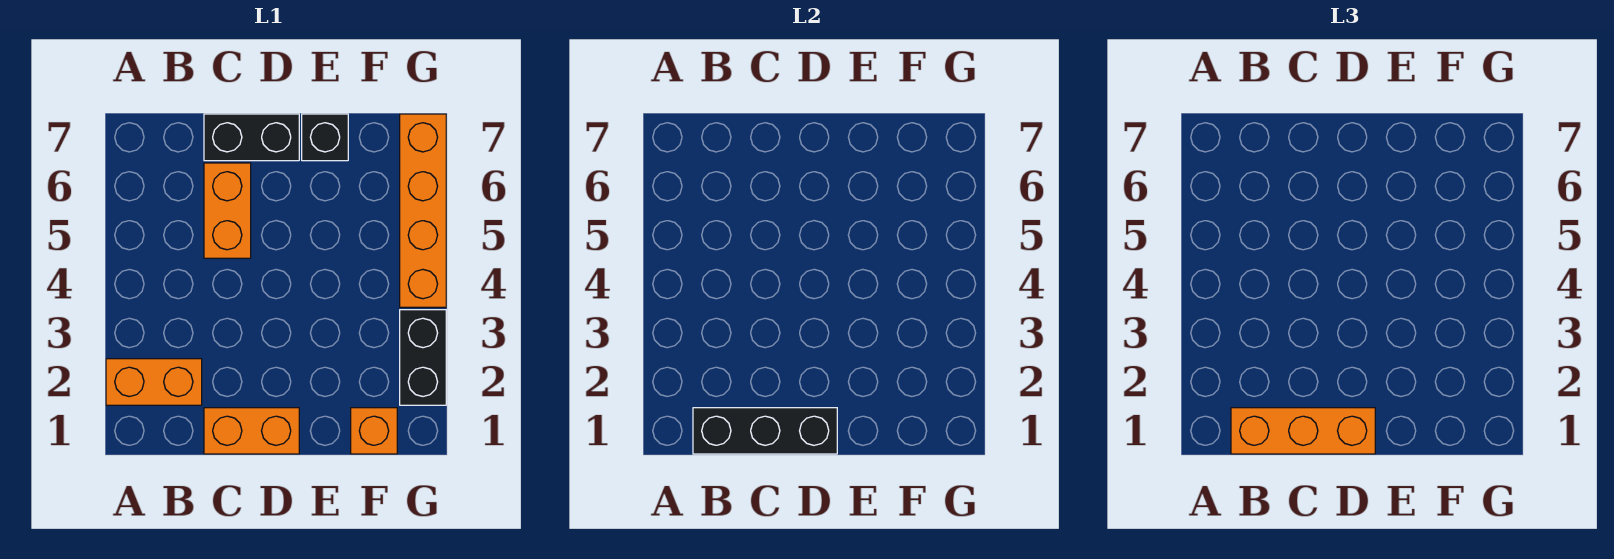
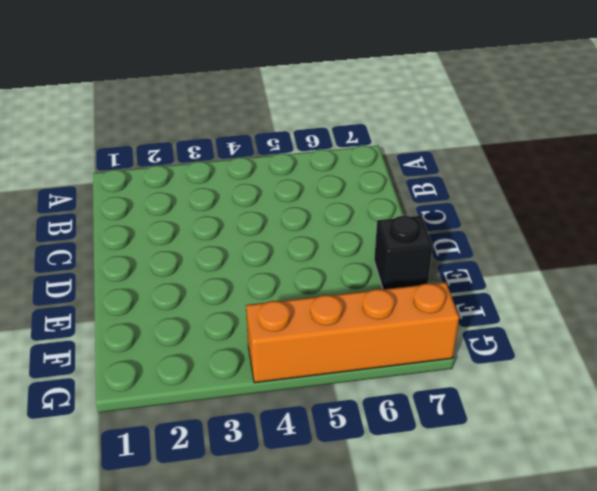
none -> orange 1x2 brick [106,359,202,405]
none -> orange 1x2 brick [204,408,299,454]

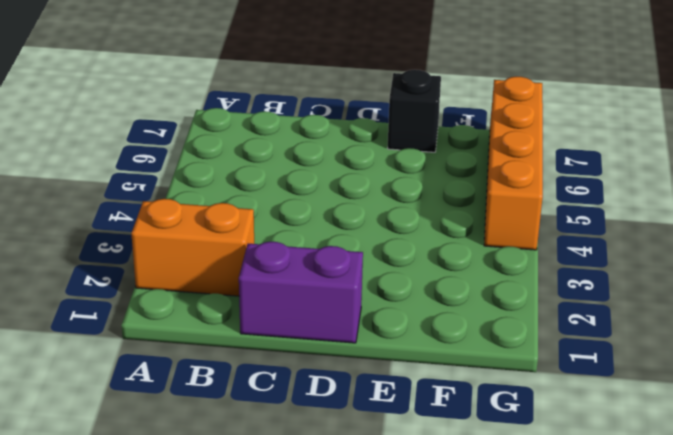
purple 1x2 brick [239,242,363,343] -> orange 1x2 brick [204,408,299,454]
none -> orange 1x2 brick [204,163,251,258]
none -> black 1x2 brick [204,114,299,161]

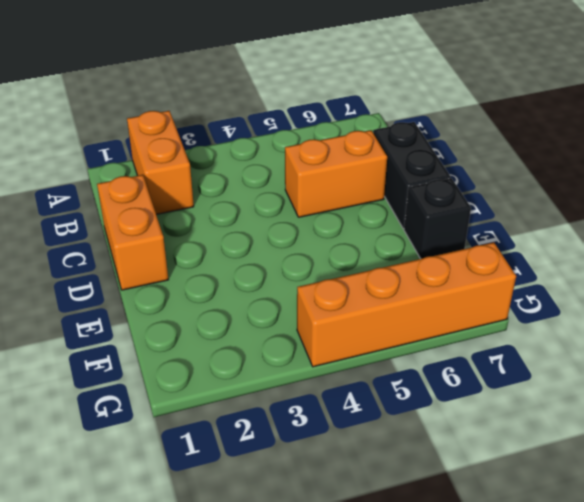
none -> orange 1x1 brick [351,408,397,454]
none -> black 1x2 brick [400,310,446,405]

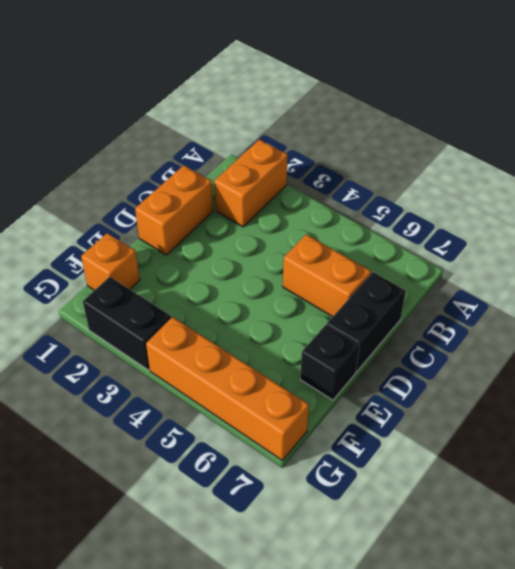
none -> black 1x3 brick [693,408,837,454]
none -> orange 1x3 brick [1231,408,1375,454]

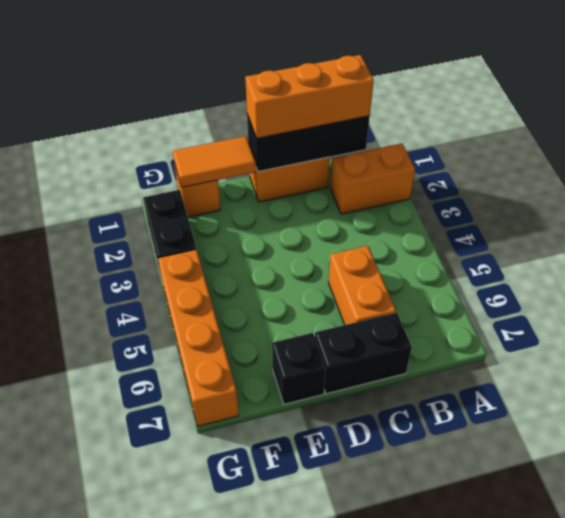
orange 1x2 tile [173,136,256,187] -> none

